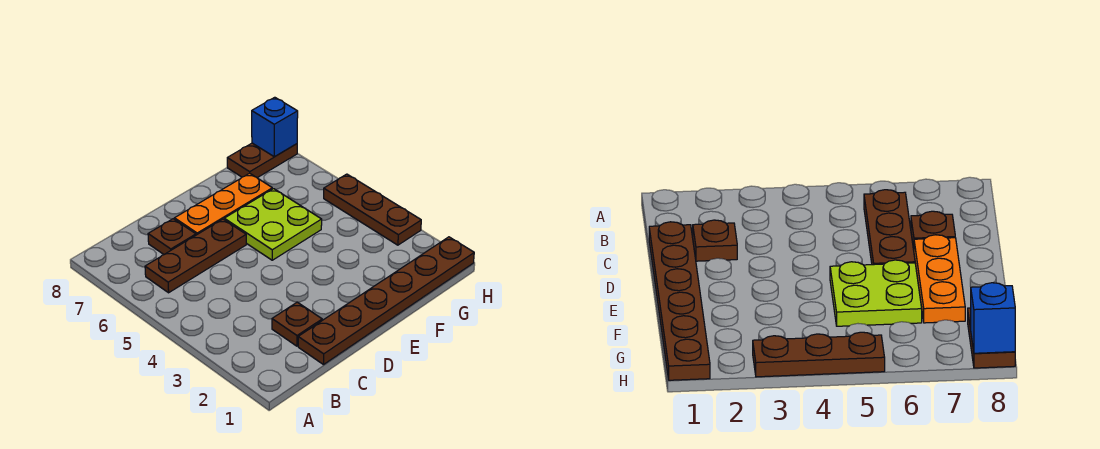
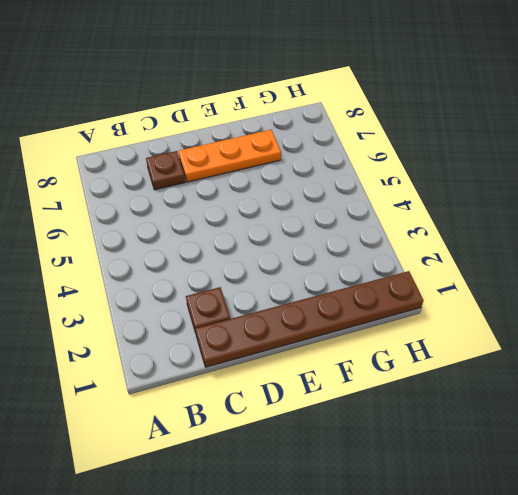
none -> brown 1x3 plate [145,219,246,293]
none -> lime 2x2 plate [224,189,322,260]

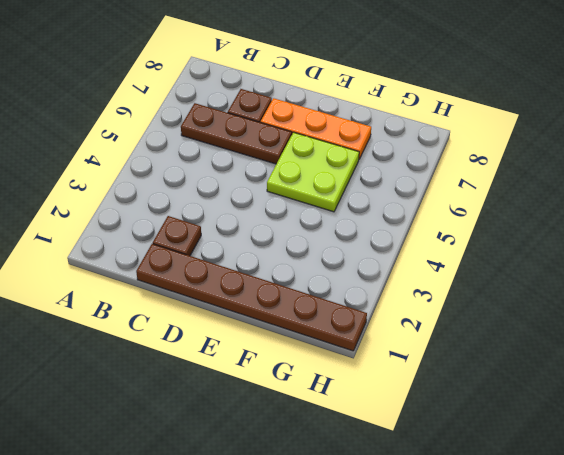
none -> brown 1x2 plate [227,143,297,178]
none -> brown 1x3 plate [324,174,421,245]

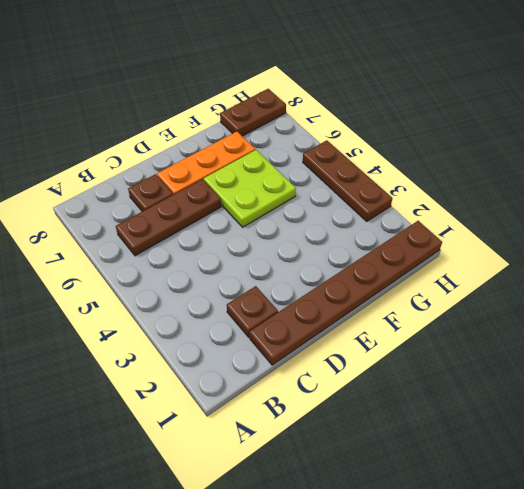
none -> blue 1x1 brick [252,97,298,157]

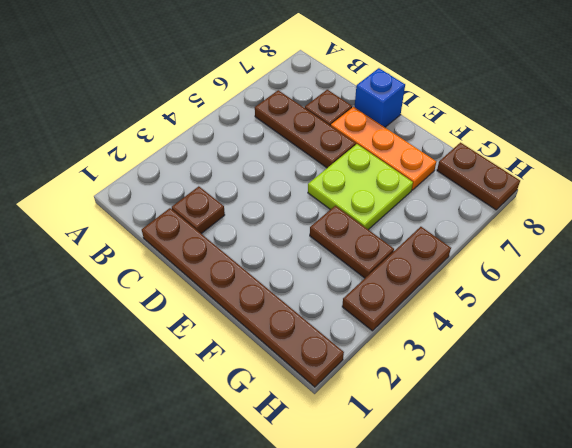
blue 1x1 brick [355,68,405,127] -> blue 1x1 brick moved to [252,97,298,157]
brown 1x2 plate [310,206,394,278] -> none

